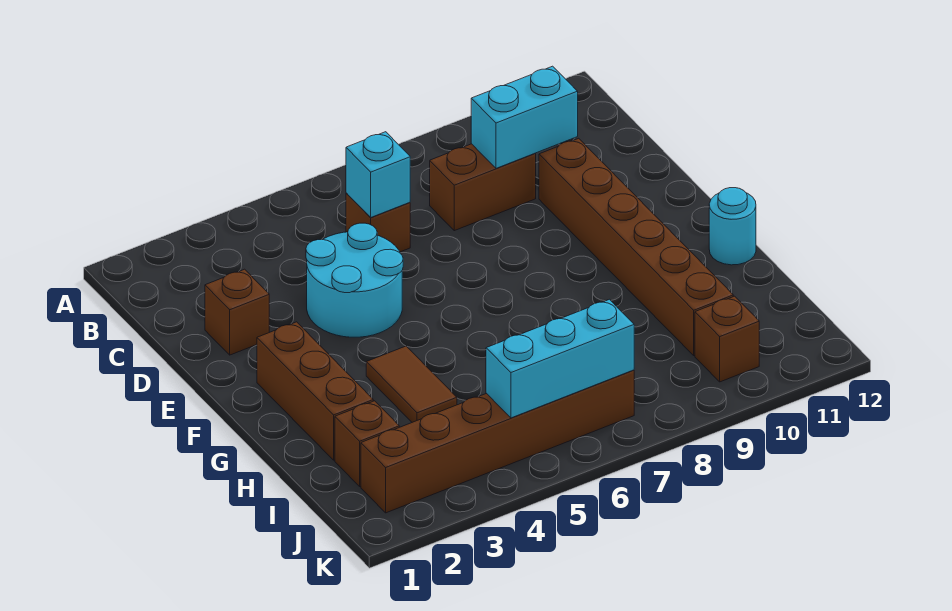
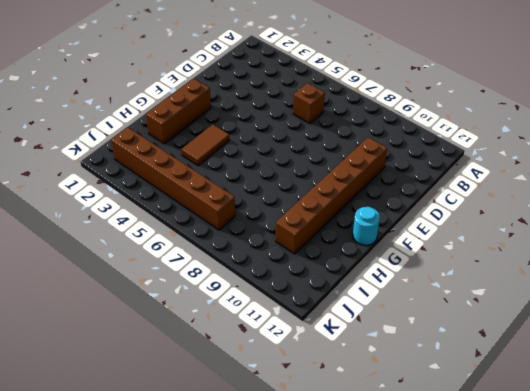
none -> brown 1x2 brick [430,144,536,231]
none -> brown 1x1 brick [205,269,269,355]
none -> cyan 2x2 round brick [306,223,403,337]

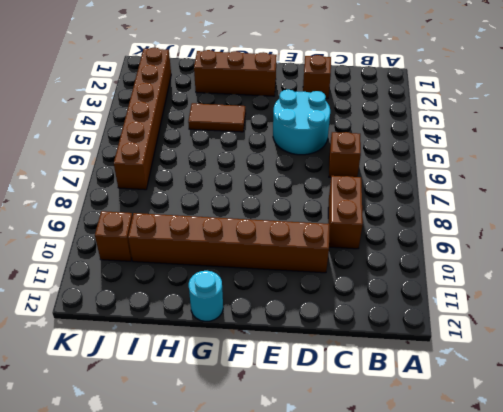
none -> brown 1x1 brick [335,401,399,486]
none -> cyan 1x1 brick [346,132,410,217]
none -> cyan 1x2 brick [471,66,578,168]

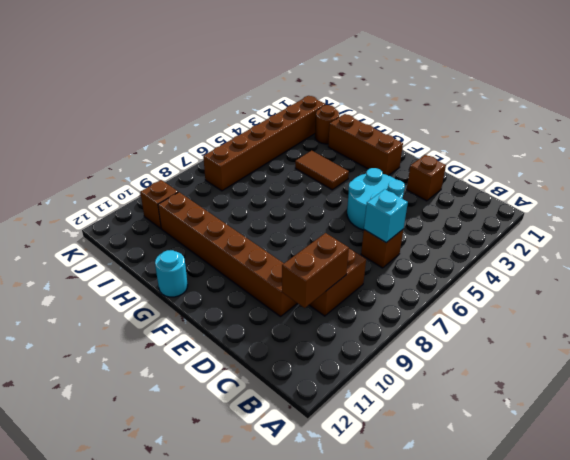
brown 1x2 brick [282,233,349,308] -> cyan 1x2 brick [471,66,578,168]
brown 1x1 round brick [315,105,339,144] -> brown 1x1 brick [335,401,399,486]
none -> cyan 1x3 brick [486,299,634,418]

